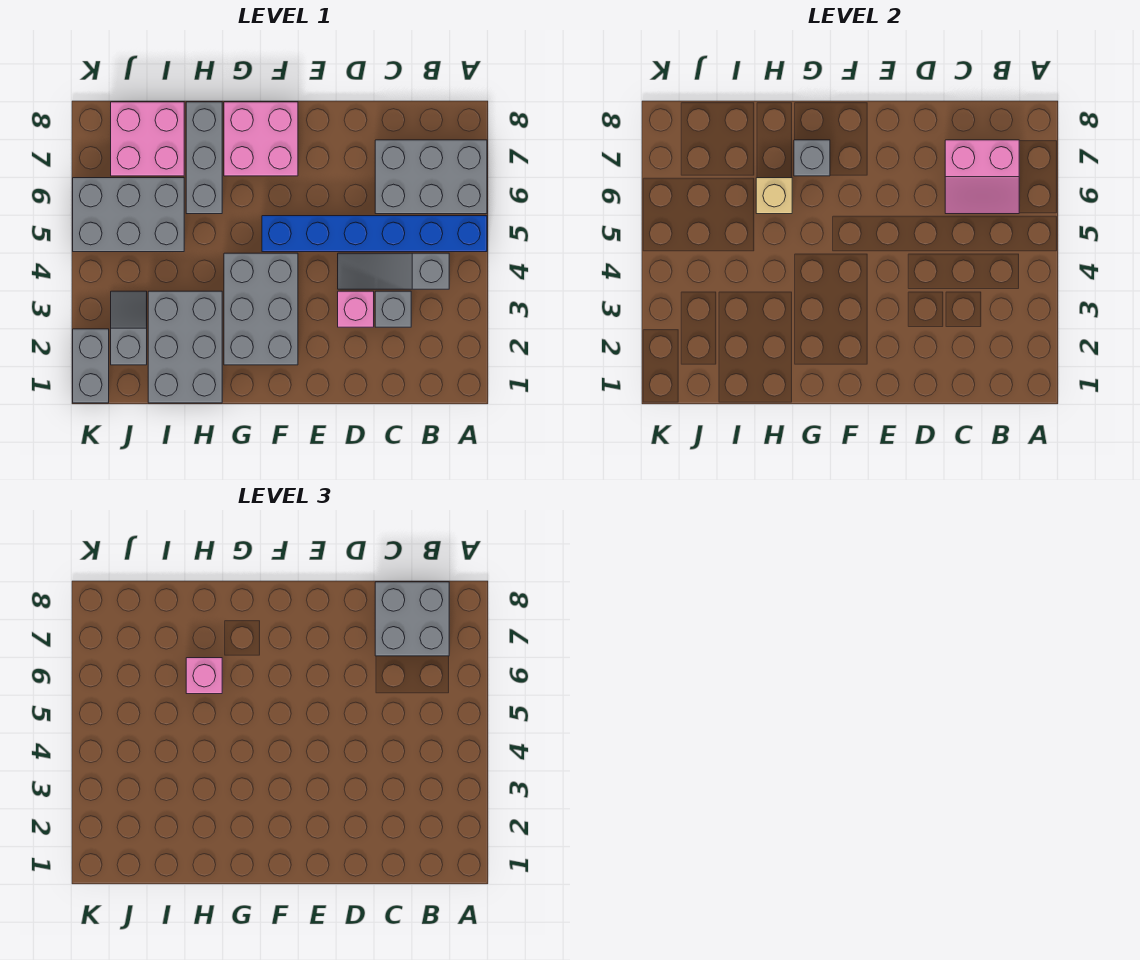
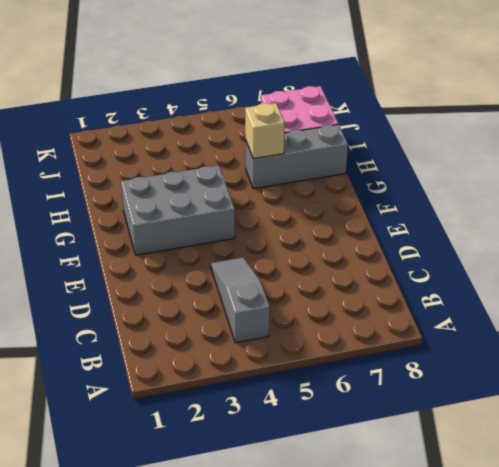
none -> blue 1x6 brick [262,216,487,252]
none -> grey 2x3 brick [375,140,487,214]
none -> grey 1x1 brick [375,291,411,327]

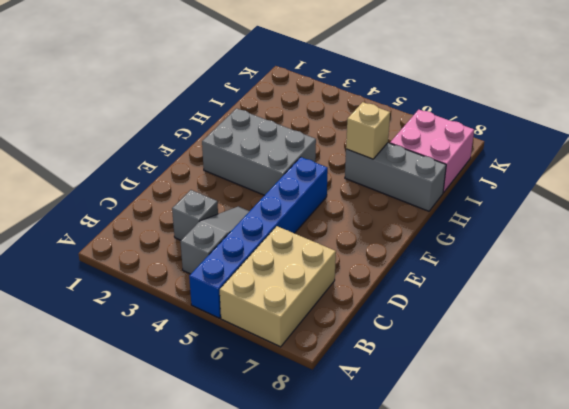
tan 2x3 brick [220,226,336,347] -> grey 2x3 brick [375,140,487,214]
none -> pink 1x1 brick [338,291,374,327]
none -> pink 2x2 brick [224,102,298,176]
none -> grey 2x3 brick [148,291,222,403]

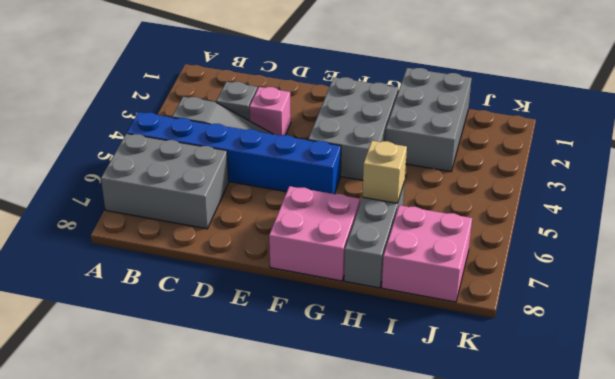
none -> grey 2x3 brick [73,178,184,252]
none -> grey 1x2 slope [111,291,147,365]
none -> grey 1x2 brick [73,329,109,403]

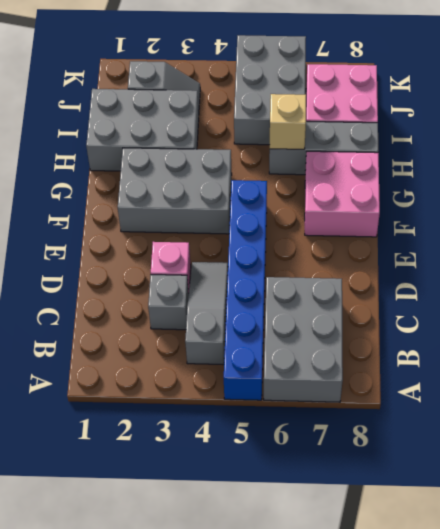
none -> grey 1x2 brick [73,329,109,403]
none -> pink 2x2 slope [945,140,1019,214]
none -> grey 1x1 brick [794,140,830,176]

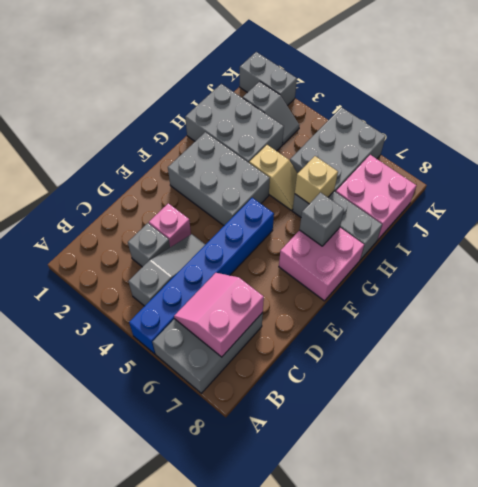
tan 1x2 slope [249,145,298,210] -> none
none -> grey 2x2 brick [375,582,449,656]
none -> pink 1x1 brick [186,658,222,694]

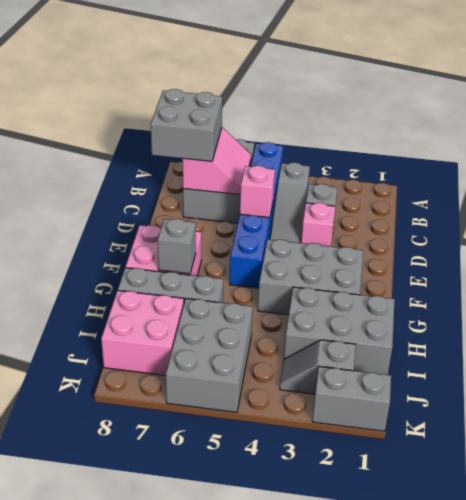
pink 1x1 brick [240,166,275,218] -> pink 1x1 brick moved to [186,658,222,694]
none -> tan 1x1 brick [756,178,792,214]

